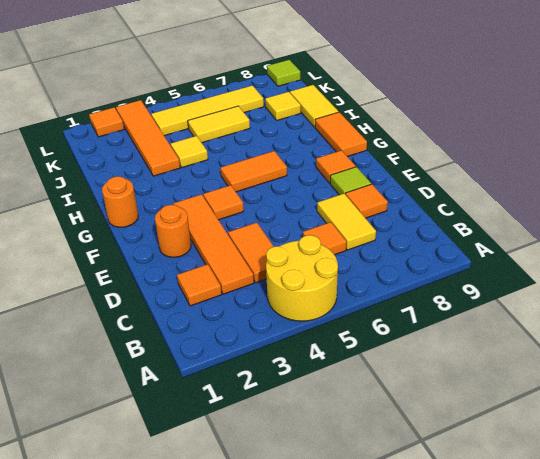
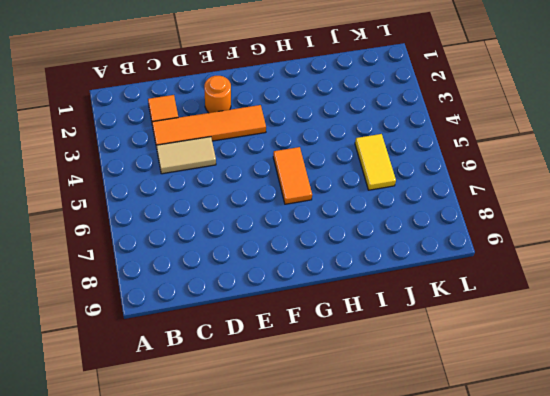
tan 1x2 tile [156,137,216,174] -> orange 1x2 tile [228,222,274,283]
none -> yellow 2x2 round brick [266,235,338,321]
none -> orange 1x1 tile [303,222,346,255]
none -> yellow 1x2 tile [317,194,376,250]

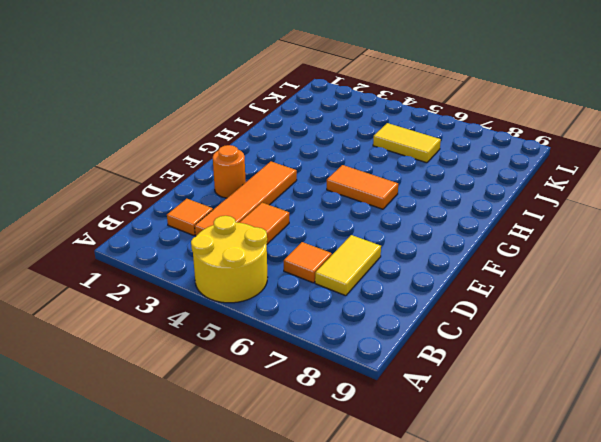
none -> orange 1x1 tile [346,184,388,218]
none -> lime 1x1 tile [330,167,371,195]
none -> orange 1x1 tile [203,185,244,220]

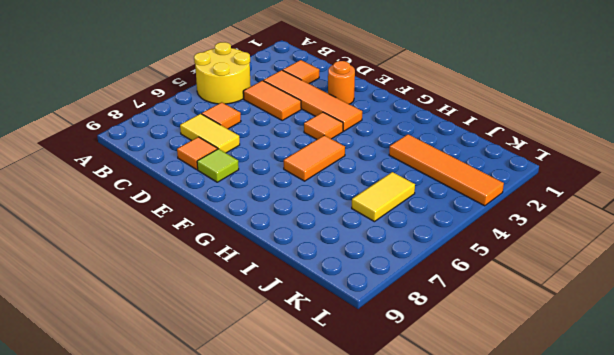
none -> orange 1x1 tile [316,150,356,183]
none -> orange 1x1 round brick [102,176,138,227]
none -> orange 1x2 tile [315,112,367,157]

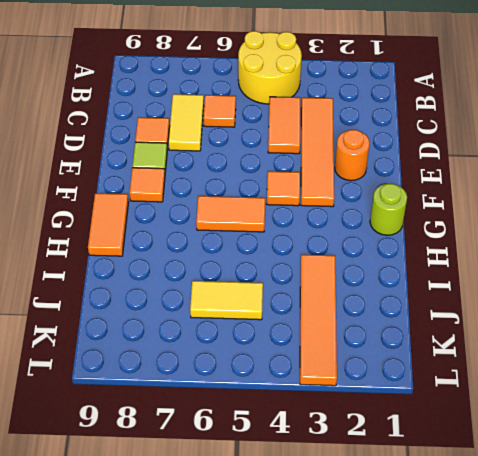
lime 1x1 round brick [370,184,407,235] -> orange 1x1 round brick [102,176,138,227]
none -> orange 1x1 tile [177,264,222,306]
none -> yellow 1x1 tile [171,136,208,168]
none -> yellow 1x2 tile [290,85,339,127]

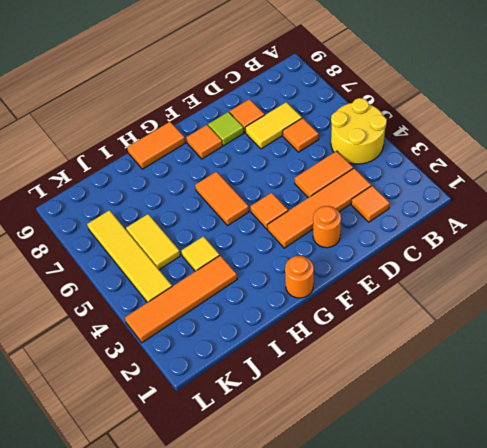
none -> yellow 1x2 tile [290,85,339,127]
none -> yellow 1x1 tile [265,92,301,120]
none -> orange 1x1 tile [89,107,124,137]

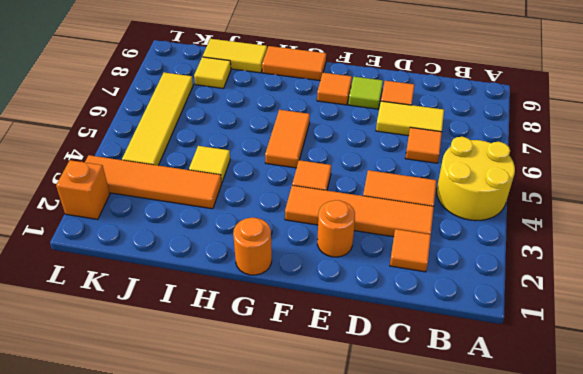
orange 1x1 brick [56,160,110,219] -> orange 1x1 tile [89,107,124,137]
none -> yellow 1x2 tile [188,106,250,143]
none -> lime 1x1 tile [267,60,301,86]

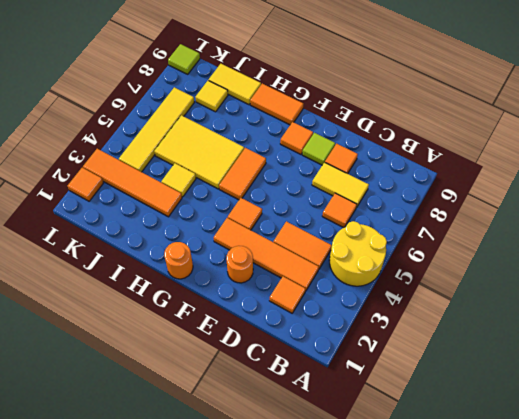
yellow 2x3 tile [154,115,244,189] -> yellow 1x2 tile [188,106,250,143]

